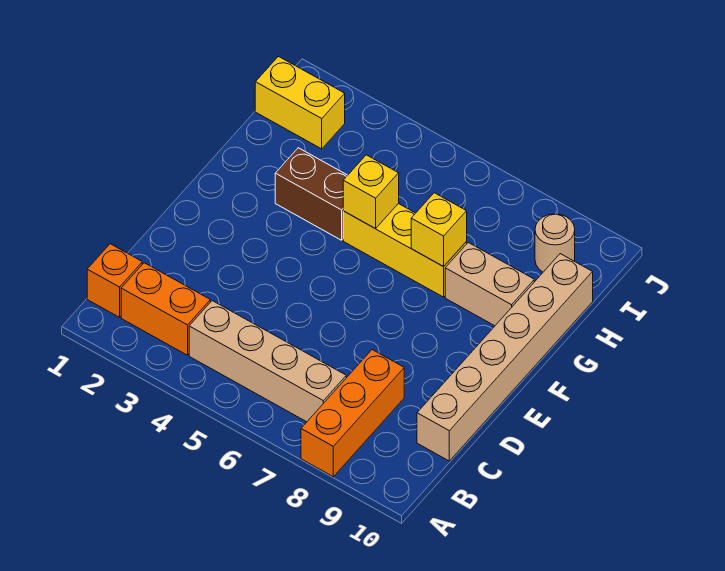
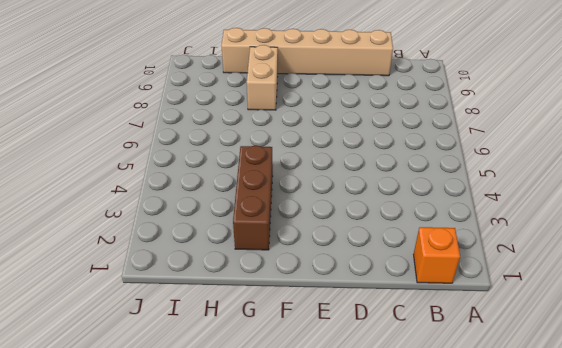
brown 1x3 brick [233,146,273,250] -> brown 1x2 brick [275,148,348,240]
none -> orange 1x3 brick [301,350,404,477]
none -> orange 1x2 brick [121,263,210,355]
none -> tan 1x4 brick [189,301,346,422]

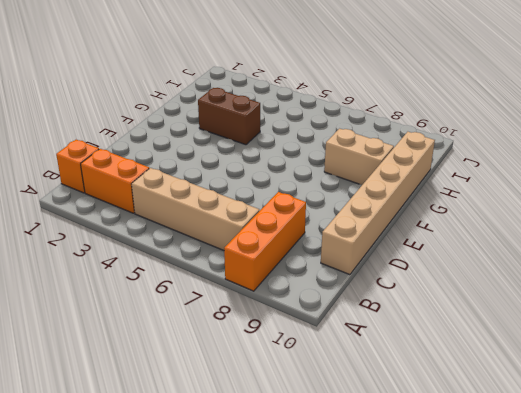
none -> yellow 1x3 brick [343,204,467,297]
none -> yellow 1x2 brick [255,56,345,149]
none -> tan 1x1 round brick [535,214,575,272]

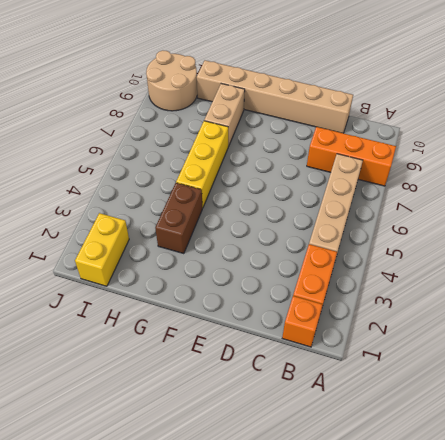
tan 2x2 round brick [146,50,197,111] -> tan 1x1 round brick [535,214,575,272]
none -> yellow 1x1 brick [343,155,399,229]
none -> yellow 1x1 brick [411,193,467,267]

